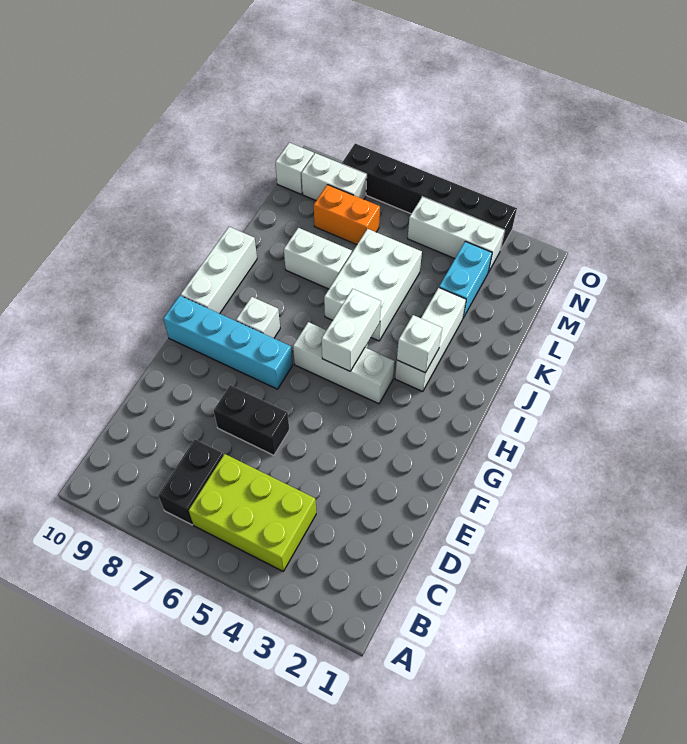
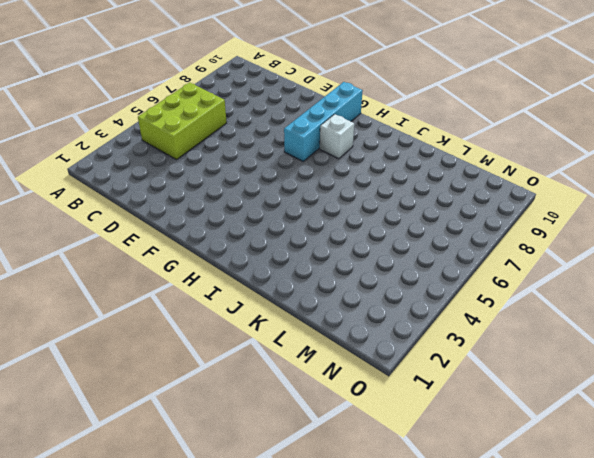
none -> black 1x2 brick [158,439,223,525]
none -> black 1x2 brick [214,385,289,455]
none -> white 1x3 brick [293,322,395,404]

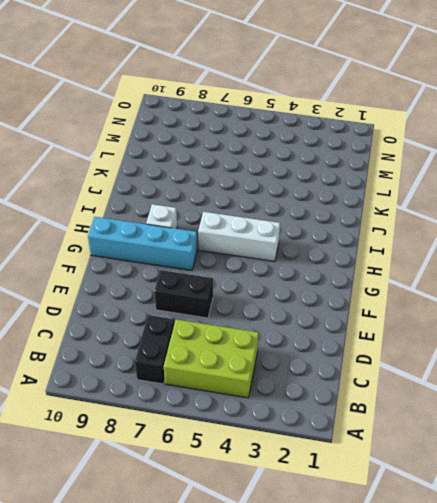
none -> white 1x3 brick [181,227,257,314]
none -> white 1x3 brick [395,288,466,392]
none -> white 2x3 brick [324,229,422,341]

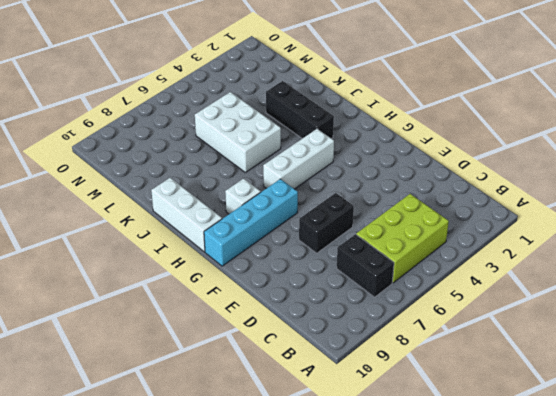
black 1x3 brick [266,81,334,139] -> white 1x3 brick [395,288,466,392]
none -> white 1x2 brick [284,228,352,289]
none -> cyan 1x2 brick [439,241,492,318]
none -> orange 1x2 brick [314,185,380,245]

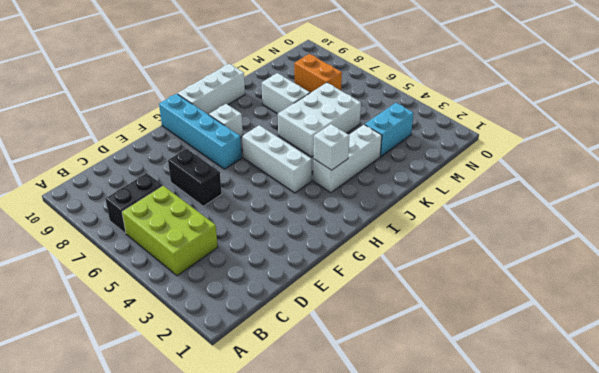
none -> white 1x3 brick [408,197,505,272]
none -> white 1x2 brick [302,153,367,200]
none -> white 1x1 brick [275,143,314,194]

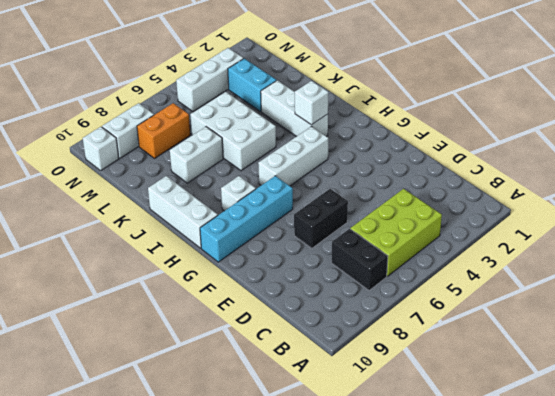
none -> black 1x6 brick [342,144,517,249]
none -> white 1x2 brick [322,289,381,371]

